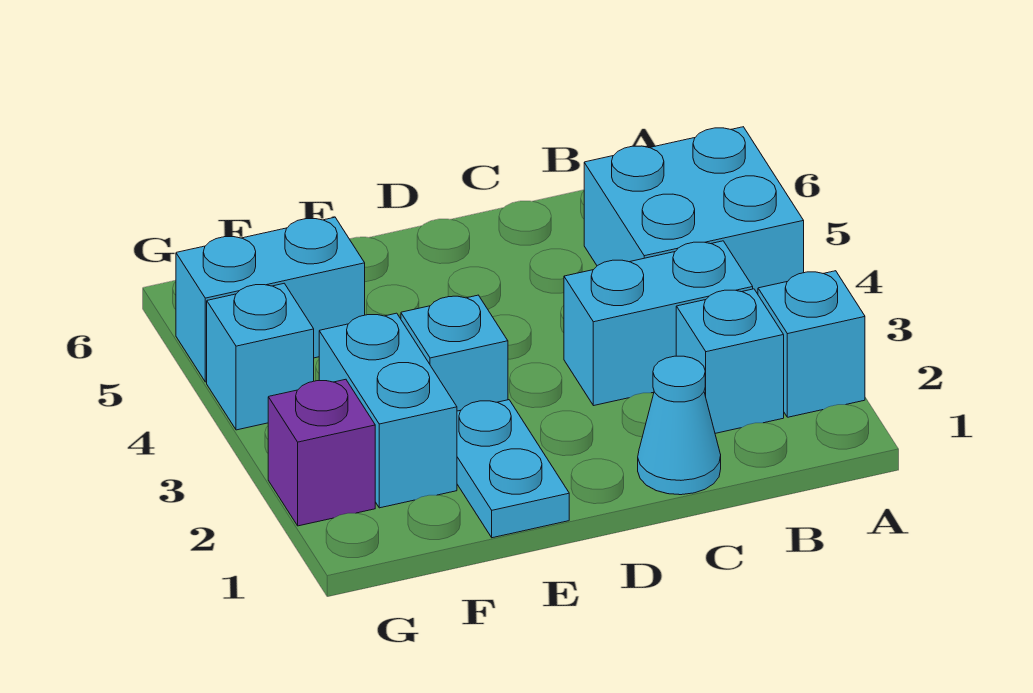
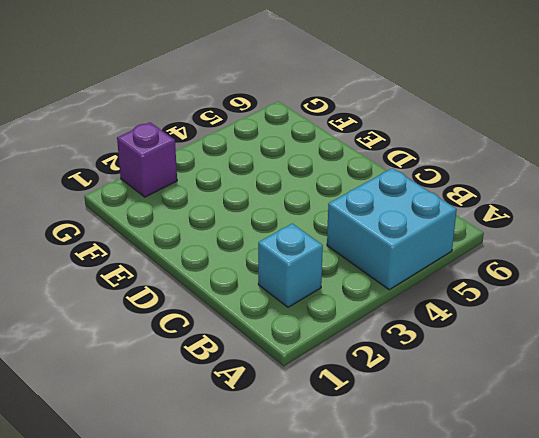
none -> cyan 1x1 brick [758,271,865,417]
none -> cyan 1x2 brick [564,241,753,406]

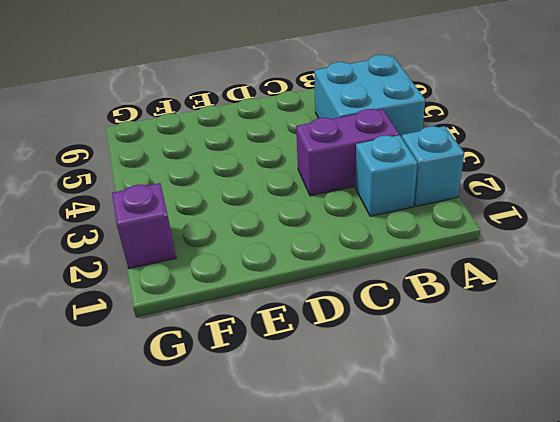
purple 1x2 brick [296,109,399,196] -> cyan 1x2 brick [564,241,753,406]
none -> cyan 1x1 cone [638,356,721,495]
none -> cyan 1x2 plate [457,400,569,538]

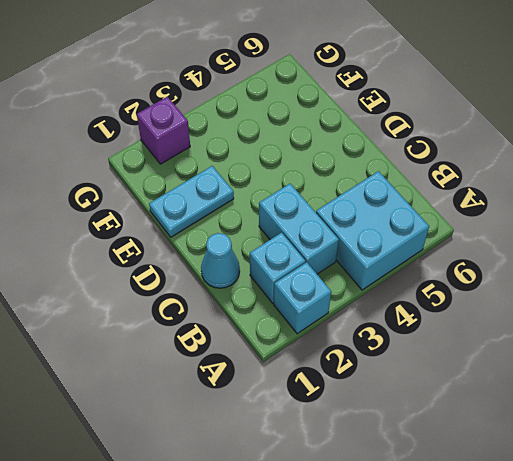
none -> cyan 1x1 brick [401,295,508,411]
none -> cyan 1x2 brick [319,313,457,508]

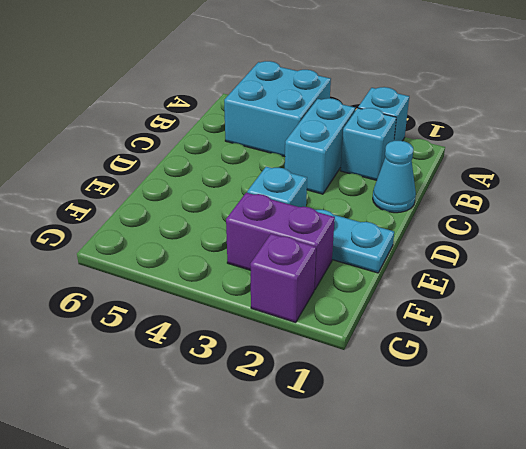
purple 1x2 brick [226,193,335,290] -> cyan 1x2 brick [319,313,457,508]
none -> cyan 1x2 brick [176,217,365,382]
none -> cyan 1x1 brick [207,283,314,430]

